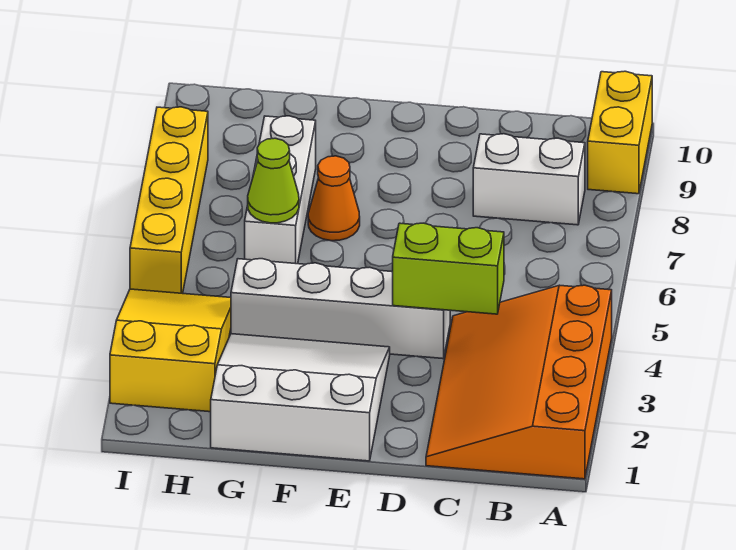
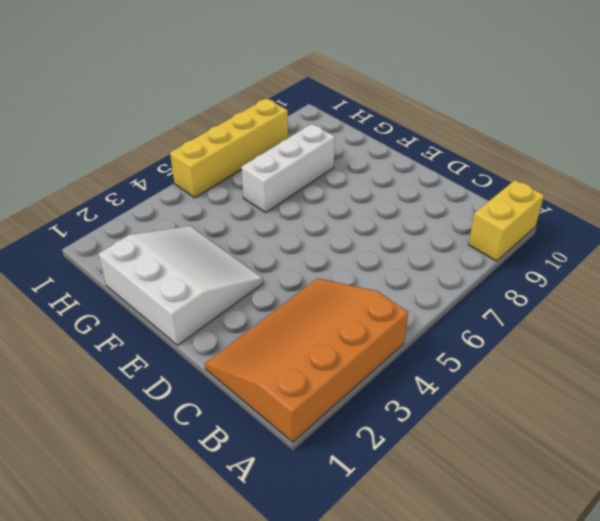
none -> white 1x2 brick [473,134,585,225]
none -> white 1x4 brick [231,259,450,359]

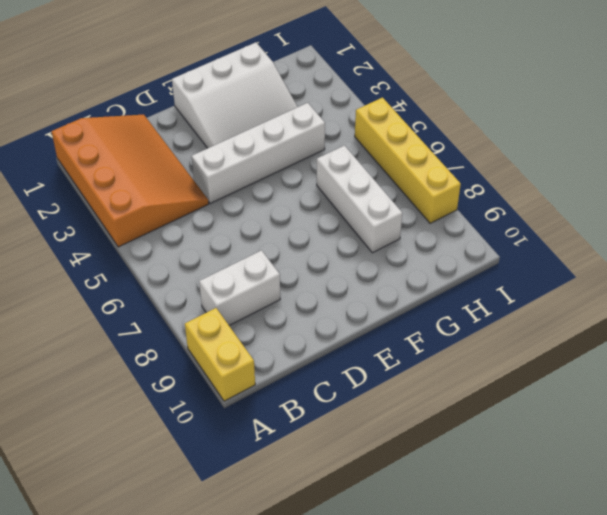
none -> orange 1x1 cone [308,156,360,241]
none -> yellow 2x3 slope [110,289,231,412]

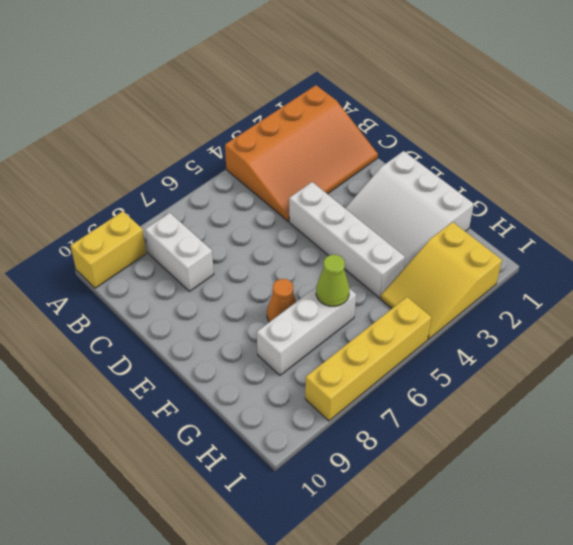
none -> lime 1x2 brick [393,223,504,314]

